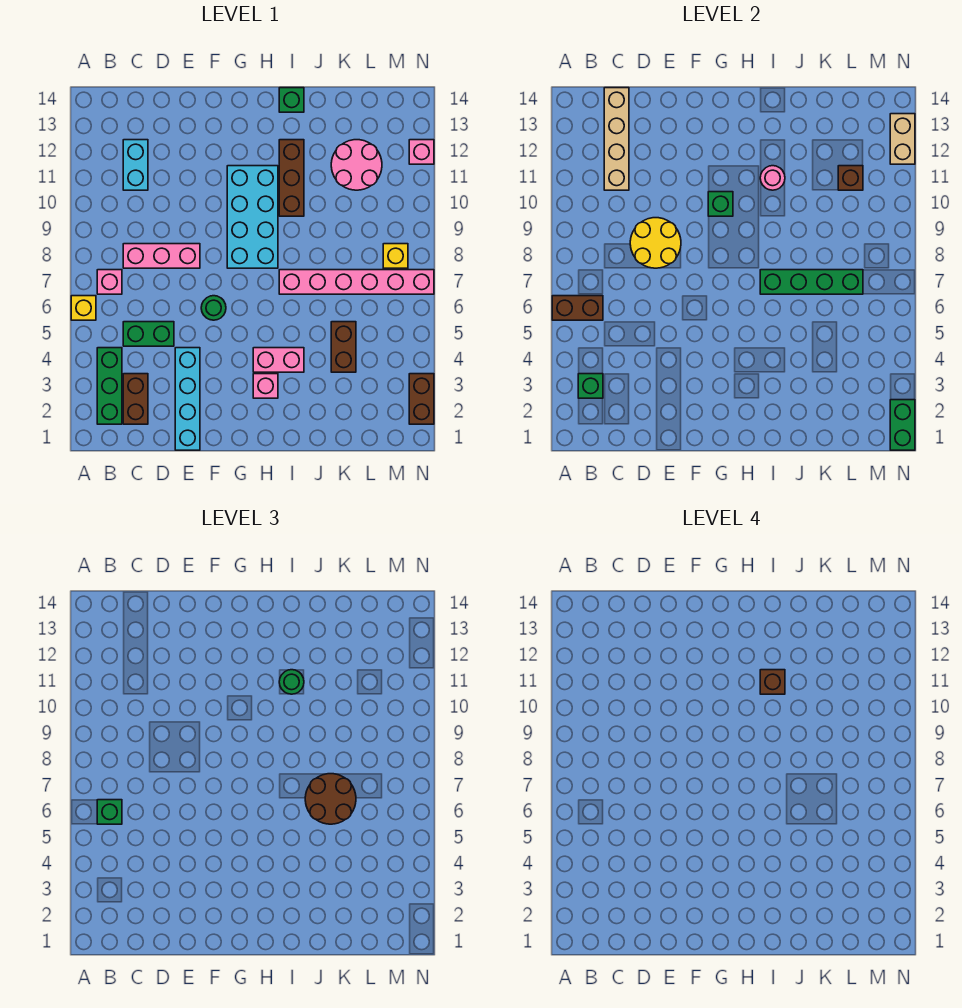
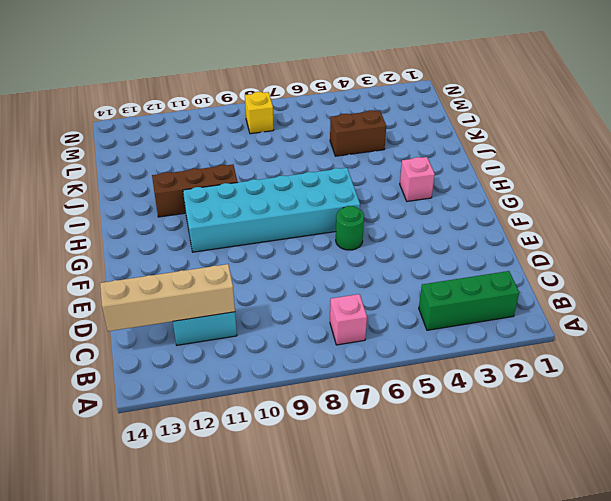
cyan 2x6 brick [183,168,360,252] -> cyan 2x4 brick [227,166,278,268]
none -> yellow 1x1 brick [71,296,96,320]
none -> brown 1x2 brick [123,374,148,424]
none -> green 1x2 brick [123,322,174,346]
none -> pink 1x3 brick [123,244,200,268]

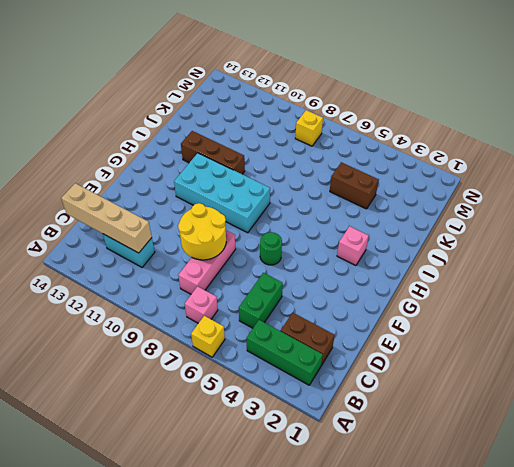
none -> cyan 1x4 brick [175,348,200,450]
none -> pink 1x2 brick [253,348,304,372]
none -> pink 1x6 brick [279,270,434,294]
none -> green 1x1 brick [279,88,304,112]

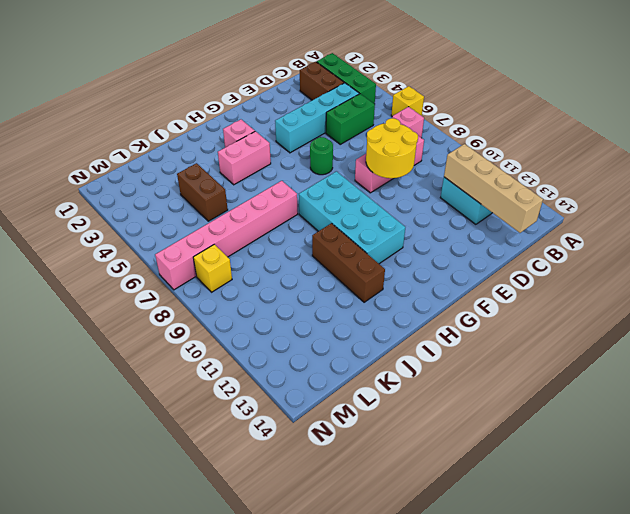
cyan 1x4 brick [275,83,359,153] -> cyan 1x4 brick turned to [175,348,200,450]
none -> green 1x1 brick [279,88,304,112]
none -> pink 2x2 round brick [331,140,382,190]
none -> brown 1x2 brick [409,374,434,424]
none -> pink 1x1 brick [409,140,434,164]

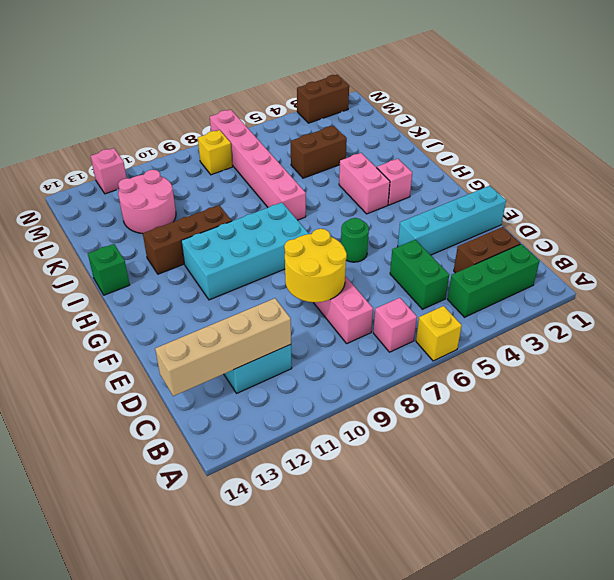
none -> brown 1x2 brick [552,296,603,320]
none -> green 1x1 brick [578,374,603,398]
none -> green 1x1 brick [708,192,733,216]
none -> green 1x4 brick [760,270,863,294]

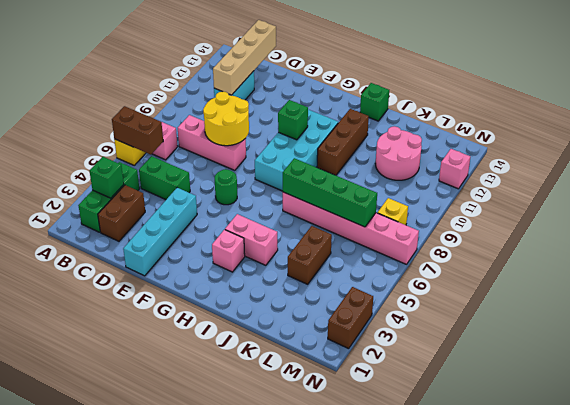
none -> pink 1x1 round brick [760,166,785,190]
none -> brown 1x1 brick [838,166,863,190]
none -> green 1x2 brick [890,400,915,450]
none -> tan 1x2 brick [890,114,915,164]

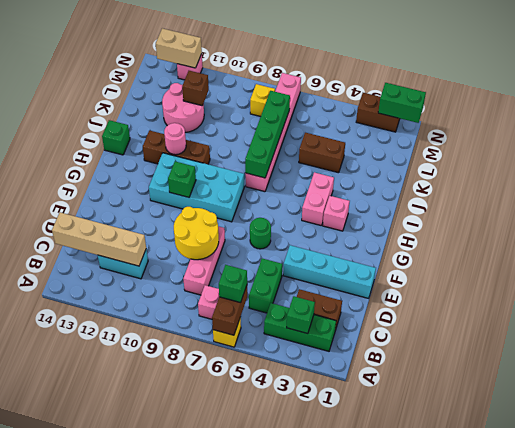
none -> green 1x1 round brick [279,670,304,694]
none -> brown 2x2 round brick [305,774,356,824]
none -> brown 1x1 brick [760,670,785,694]

